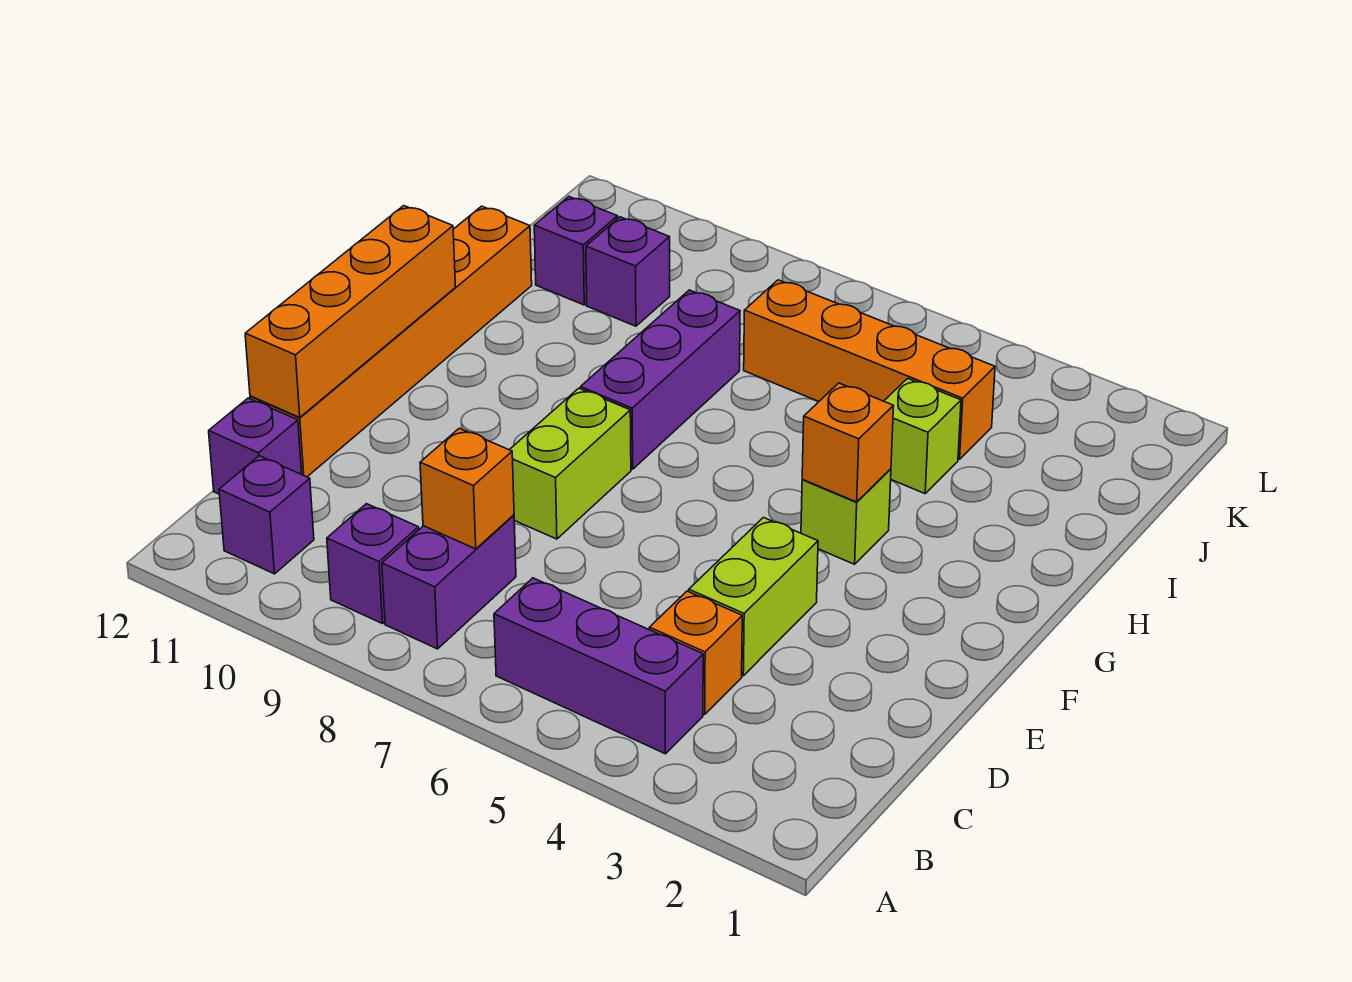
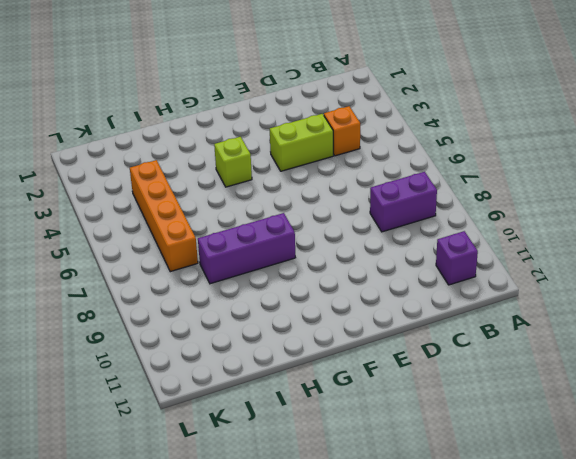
none -> purple 1x3 brick [494,578,703,754]
none -> purple 1x1 brick [327,504,419,624]
none -> purple 1x1 brick [209,398,302,494]

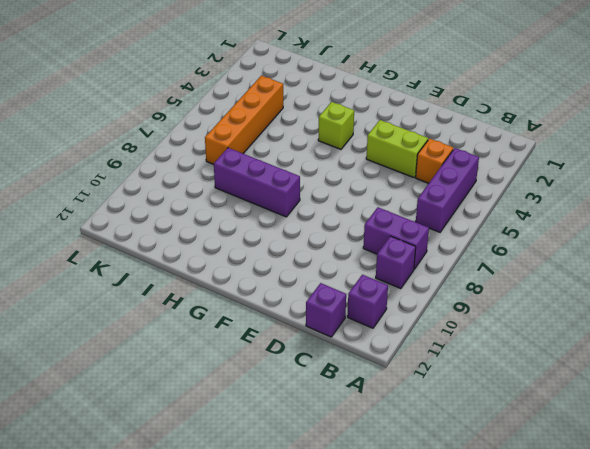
none -> orange 1x6 brick [250,206,532,477]
none -> lime 1x2 brick [510,388,631,539]
none -> lime 1x1 brick [884,378,961,494]

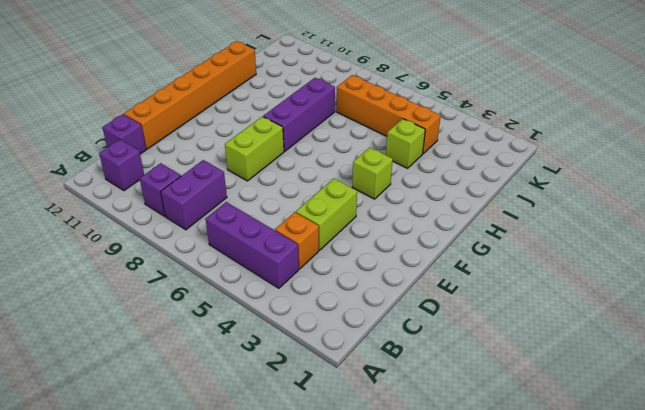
none -> purple 1x1 brick [586,217,670,326]
none -> purple 1x1 brick [534,197,618,305]
none -> orange 1x1 brick [420,428,514,549]

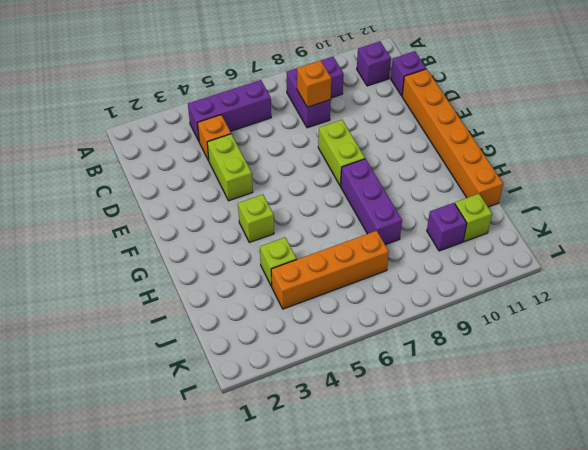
lime 1x1 brick [455,194,492,242] -> purple 1x1 brick [534,197,618,305]
none -> orange 1x4 brick [245,206,455,417]
none -> orange 1x1 brick [802,383,894,502]

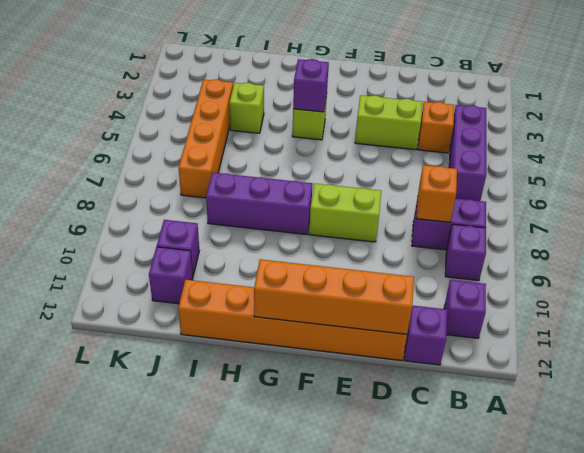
purple 1x1 brick [293,59,329,112] -> orange 1x1 brick [802,383,894,502]

